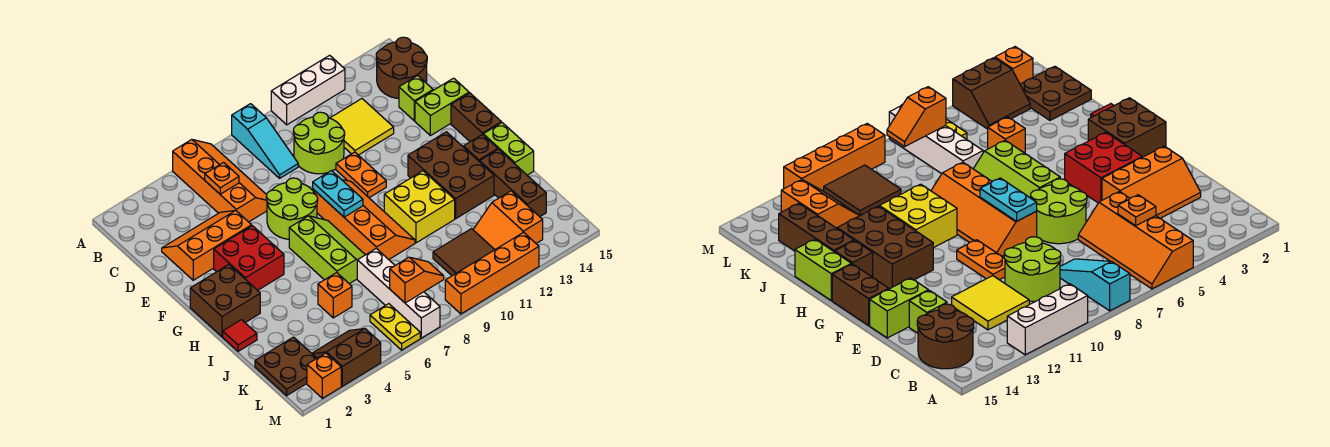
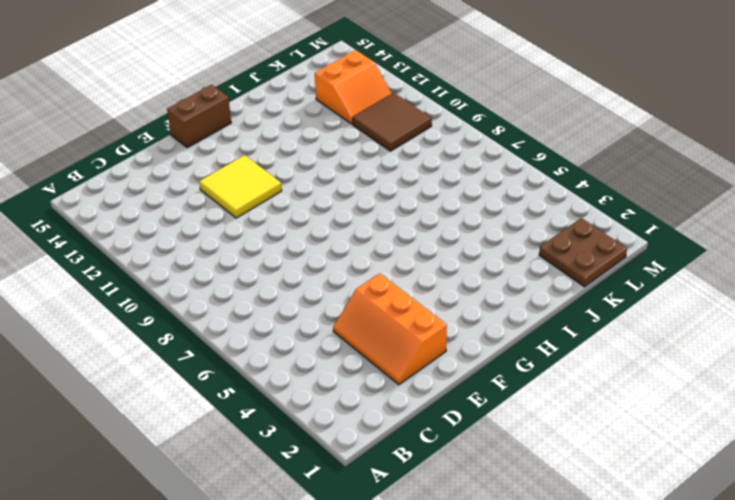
yellow 2x2 tile [199,155,282,218] -> yellow 2x2 tile moved to [330,99,394,155]
none -> orange 2x4 slope [173,140,267,222]
none -> cyan 1x3 slope [232,104,298,178]
none -> white 1x3 brick [271,55,345,125]
none -> brown 2x2 round brick [376,37,427,99]

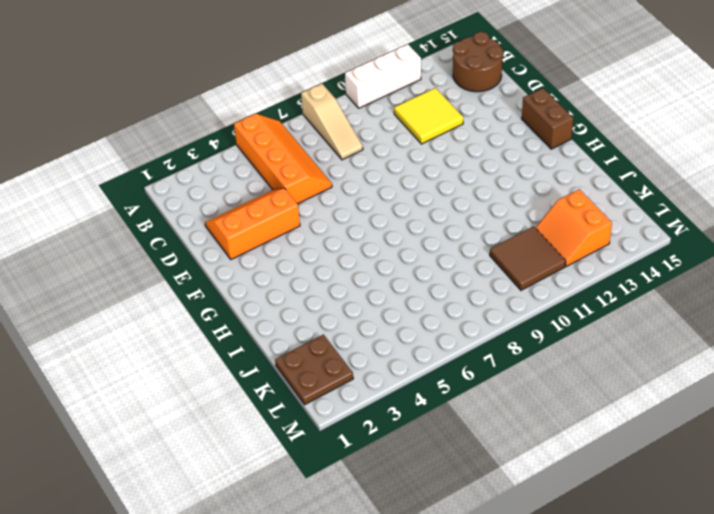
tan 1x3 slope [301,84,363,160] -> cyan 1x3 slope [232,104,298,178]
none -> lime 2x2 round brick [293,112,345,174]
none -> lime 1x1 brick [399,76,433,121]
none -> lime 2x2 round brick [266,178,318,239]
none -> orange 1x2 plate [336,152,386,198]

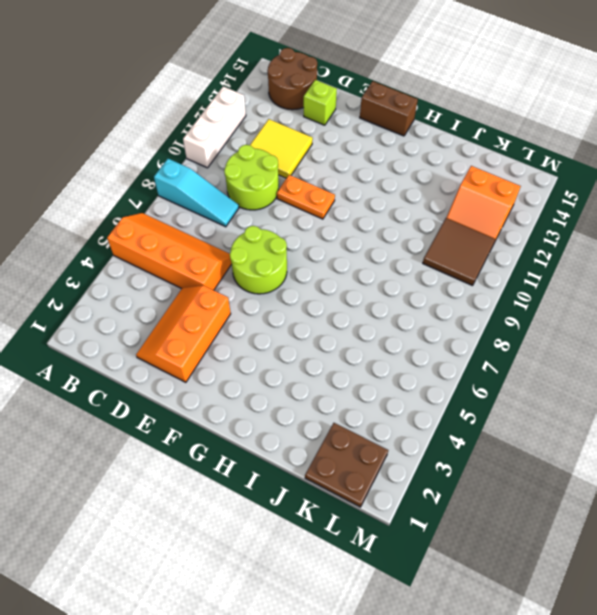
none -> lime 1x2 brick [415,78,469,136]
none -> red 2x2 brick [214,226,284,290]
none -> orange 2x4 slope [313,179,415,259]
none -> brown 2x2 brick [190,265,260,337]

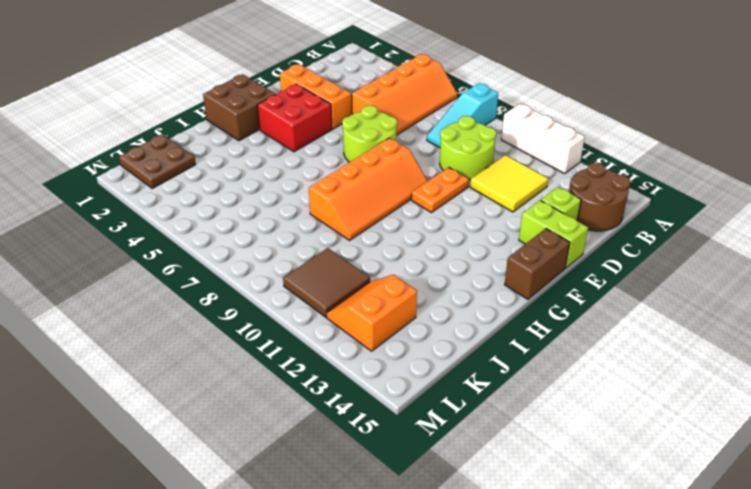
none -> lime 2x3 slope [289,216,365,284]
none -> brown 2x3 brick [408,132,494,219]
none -> yellow 2x2 brick [384,171,455,243]
none -> brown 1x1 brick [464,134,498,162]

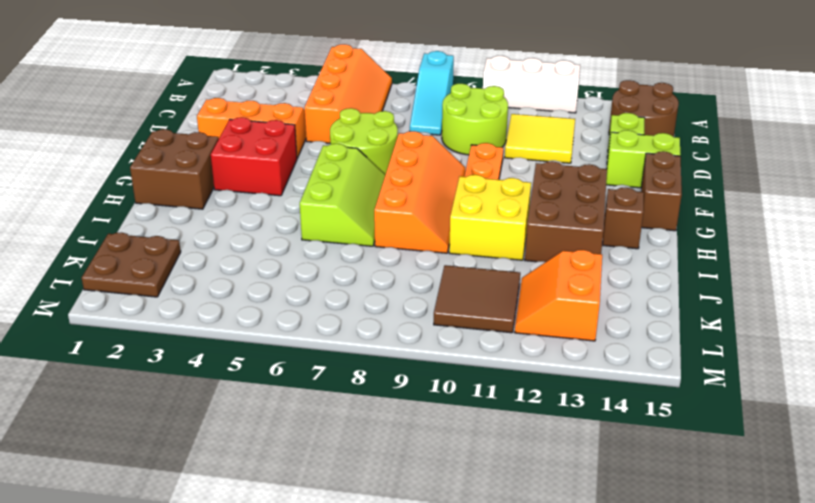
none -> lime 1x2 brick [483,123,534,175]
none -> red 1x1 tile [223,320,257,351]
none -> brown 1x3 brick [480,149,546,217]
none -> orange 1x1 brick [318,273,352,318]

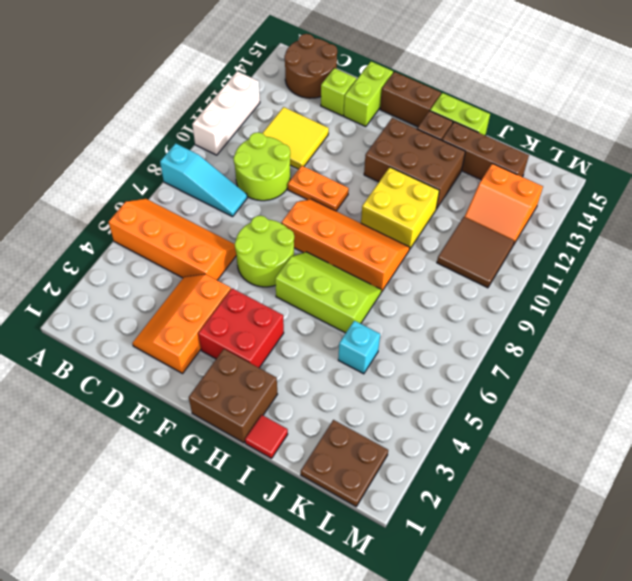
cyan 1x1 brick [338,321,380,374] -> orange 1x1 brick [318,273,352,318]
none -> white 1x4 brick [357,249,440,338]
none -> brown 2x2 slope [312,329,381,386]
none -> yellow 1x2 plate [370,304,420,350]
none -> orange 1x1 brick [307,353,341,398]

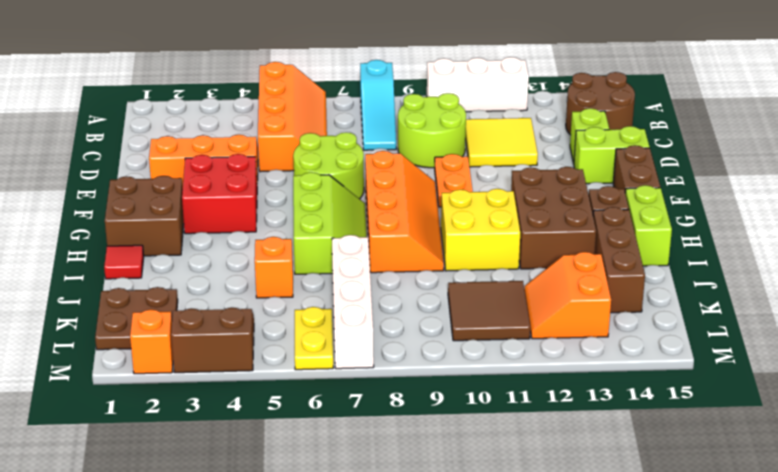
none -> orange 1x4 brick [445,232,539,314]
none -> orange 1x1 plate [205,163,239,194]
none -> cyan 1x2 plate [313,171,363,217]
none -> orange 1x2 slope [390,257,444,303]

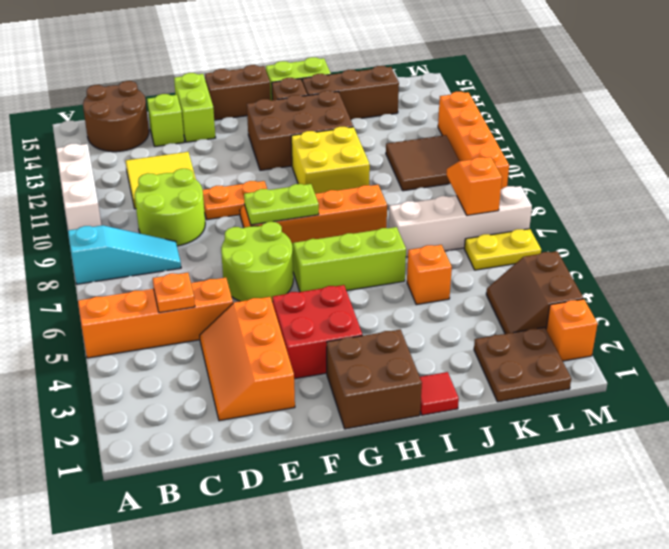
lime 1x2 plate [244,184,319,225] -> cyan 1x2 plate [313,171,363,217]
none -> orange 2x2 slope [473,191,543,249]

